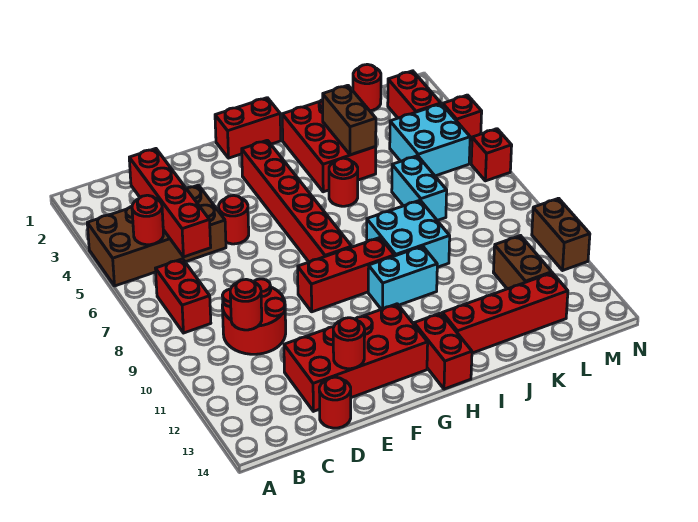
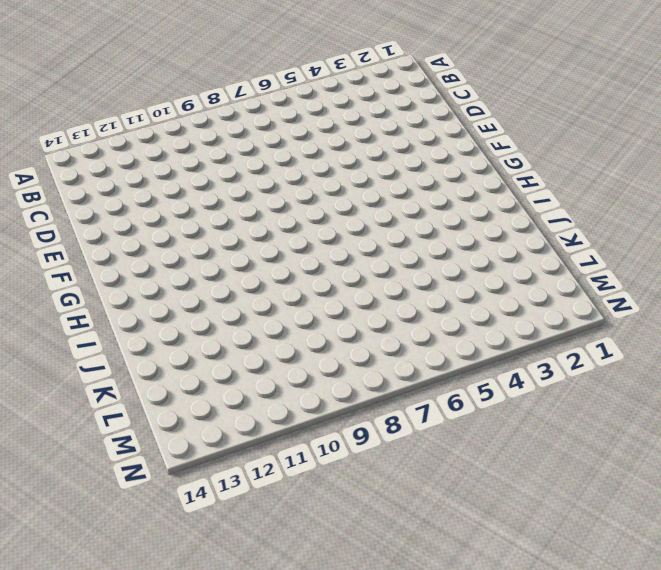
none -> brown 2x4 brick [87,185,226,286]
none -> red 1x2 brick [156,259,211,333]
none -> red 2x2 round brick [222,279,286,354]

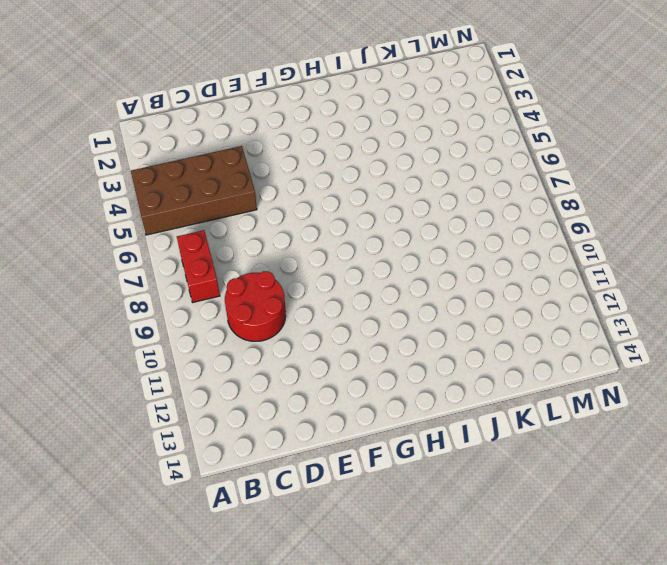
none -> red 2x4 brick [284,304,428,411]
none -> red 1x1 round brick [319,377,351,428]
none -> red 1x1 round brick [219,195,249,244]

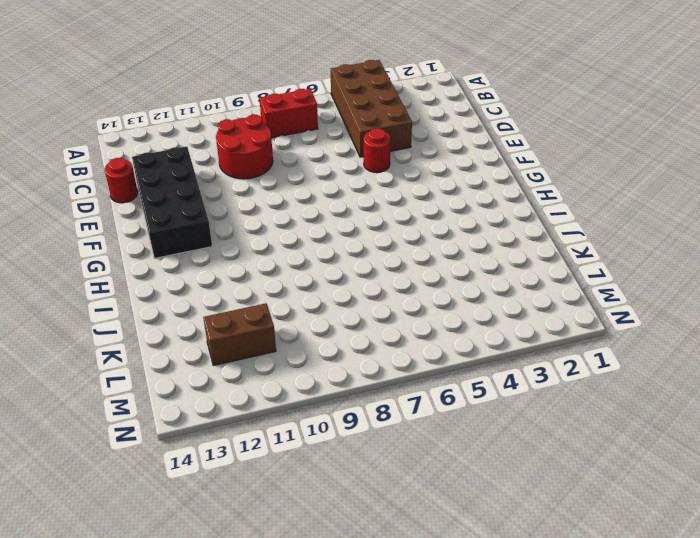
black 2x4 brick [132,146,212,258] -> red 2x4 brick [284,304,428,411]
none -> red 1x3 brick [298,238,394,312]
none -> red 1x2 brick [215,98,281,158]
none -> red 1x6 brick [242,140,352,262]

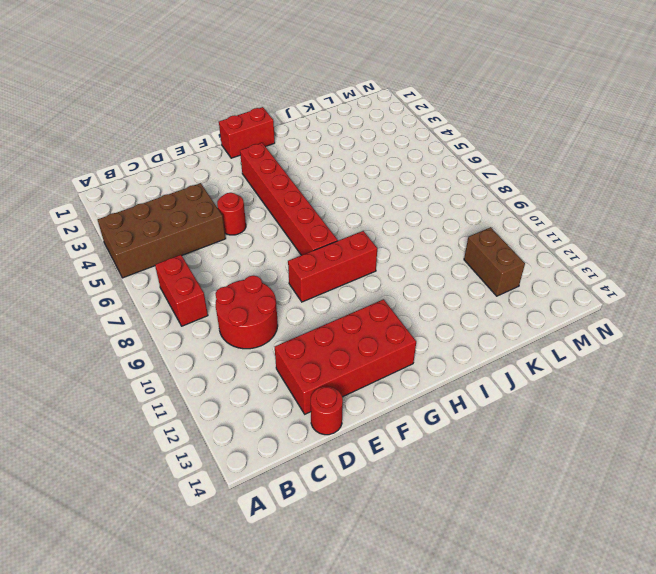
none -> cyan 1x2 brick [368,246,437,309]
none -> red 1x2 brick [414,313,472,389]
none -> red 2x3 brick [282,100,376,192]

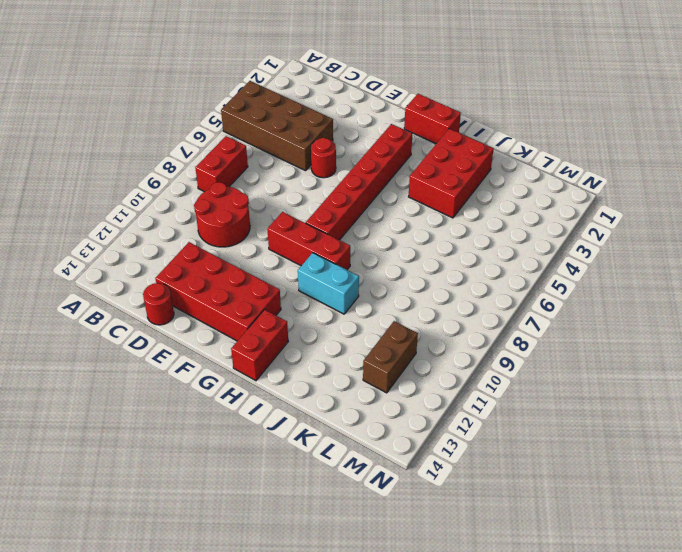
none -> red 1x1 round brick [329,158,358,206]
none -> cyan 2x2 brick [367,200,450,267]
none -> red 1x4 brick [442,273,568,353]

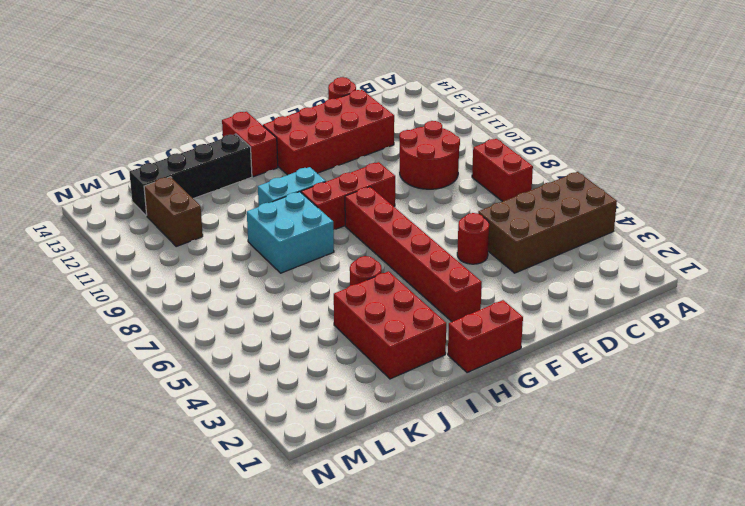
black 1x4 brick [129,134,252,216] -> red 1x4 brick [442,273,568,353]
none -> cyan 1x2 brick [392,156,447,221]
none -> red 1x1 round brick [353,64,381,111]
none -> cyan 2x2 brick [390,104,470,176]

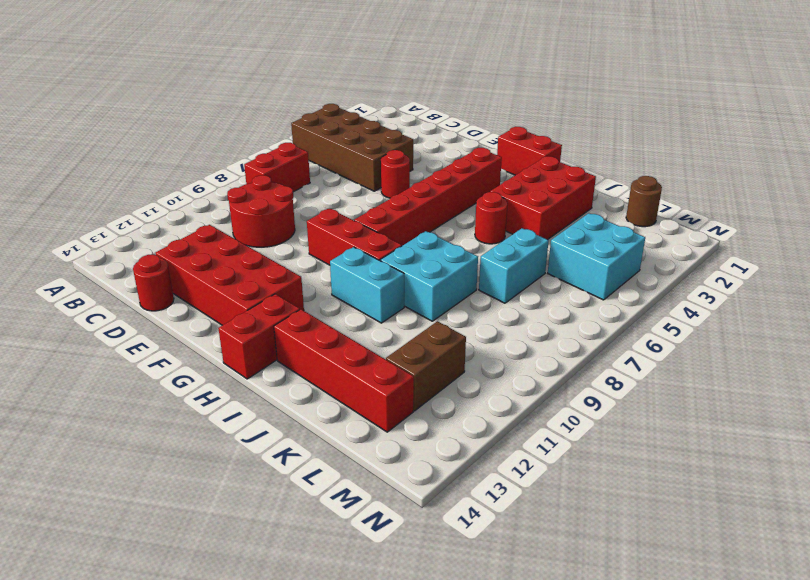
brown 1x1 round brick [626,176,662,227] -> red 1x1 round brick [353,64,381,111]
none -> red 1x2 brick [388,71,441,118]
none -> red 1x1 brick [443,95,482,142]
none -> red 1x1 brick [471,129,512,181]

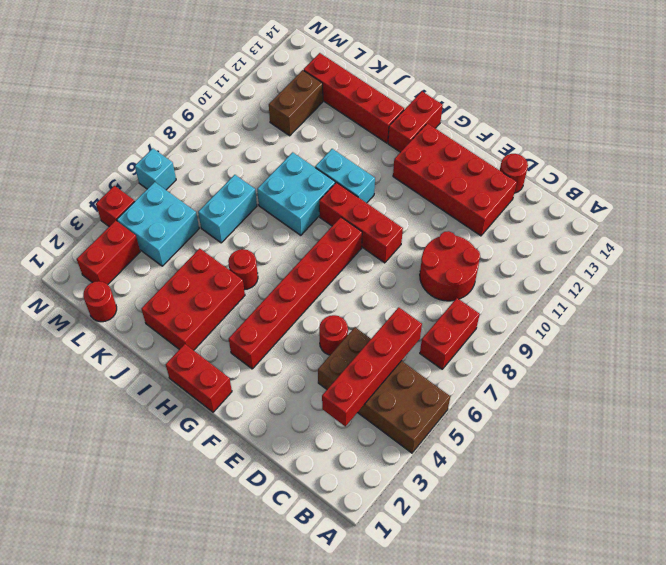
cyan 1x1 brick [135,148,176,190] -> red 1x1 brick [471,129,512,181]
none -> brown 1x2 brick [532,198,590,270]
none -> red 1x1 round brick [132,195,163,245]
none -> red 1x1 round brick [230,279,262,330]

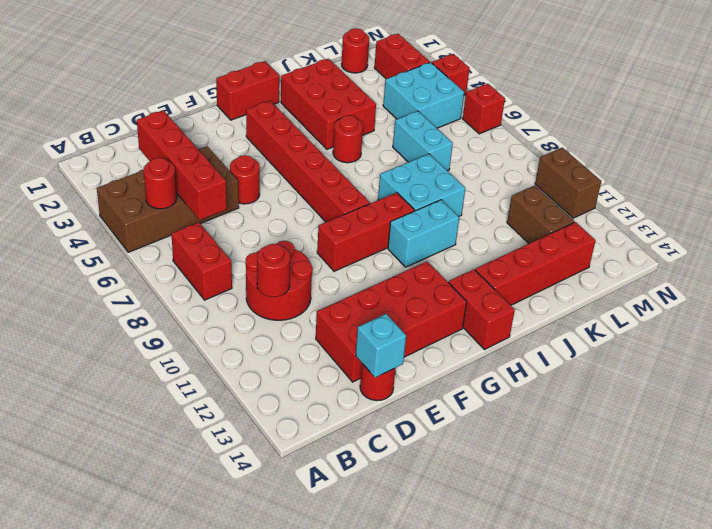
cyan 1x1 brick [356,314,406,378] -> none
none -> red 1x1 round brick [333,318,365,369]
none -> brown 1x2 brick [323,85,376,155]

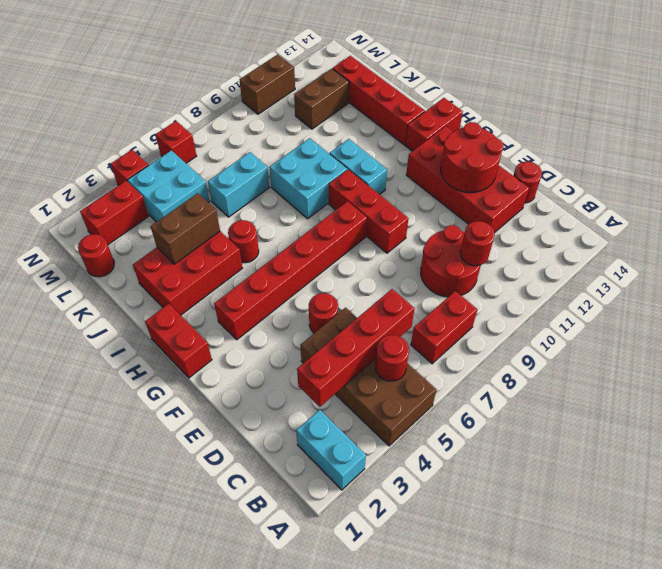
cyan 1x2 brick [296,410,366,490] -> none
red 2x2 round brick [441,122,504,193] -> red 1x1 round brick [333,318,365,369]

